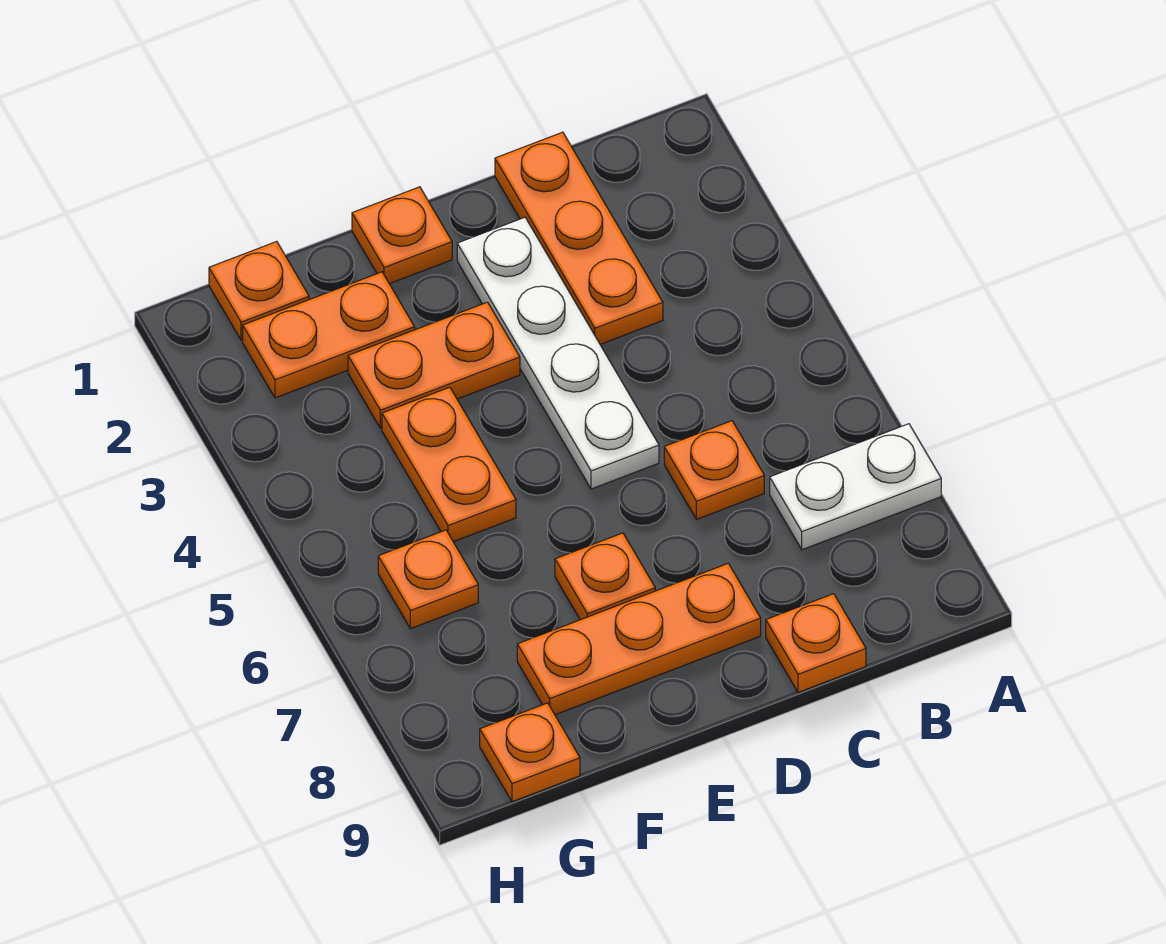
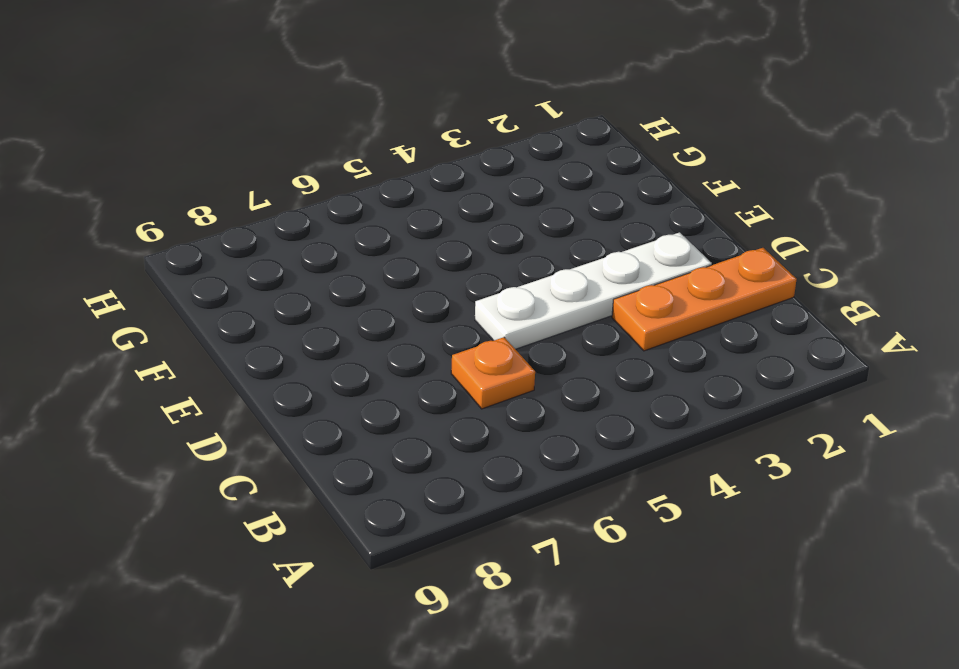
none -> white 1x2 plate [770,424,941,550]
none -> orange 1x1 plate [766,594,866,692]
none -> orange 1x3 plate [517,563,761,715]

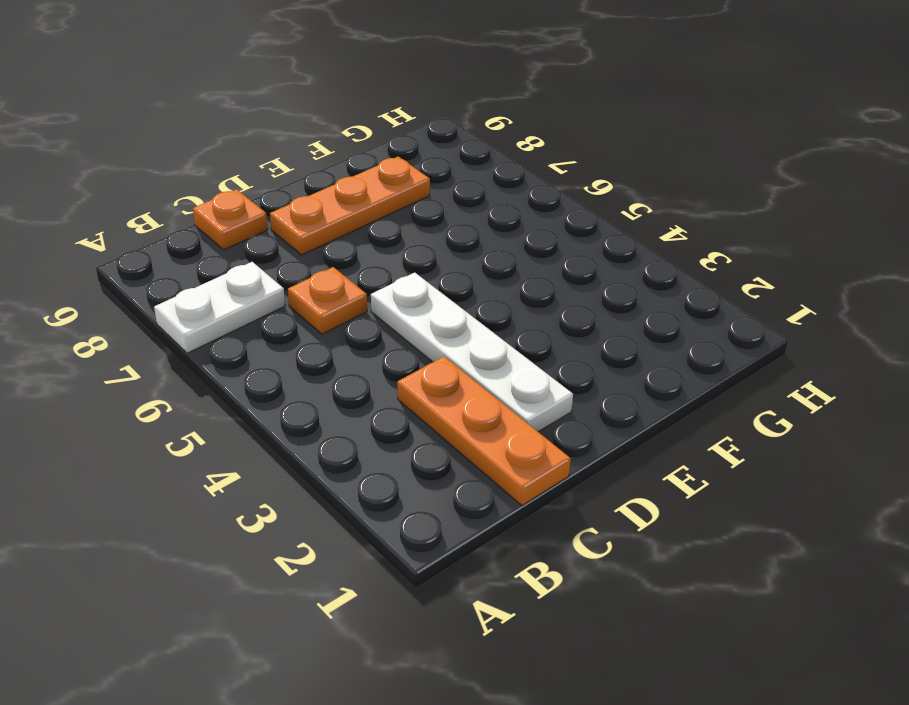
none -> orange 1x1 plate [352,187,452,284]
none -> orange 1x2 plate [348,302,520,428]
none -> orange 1x1 plate [555,533,655,620]

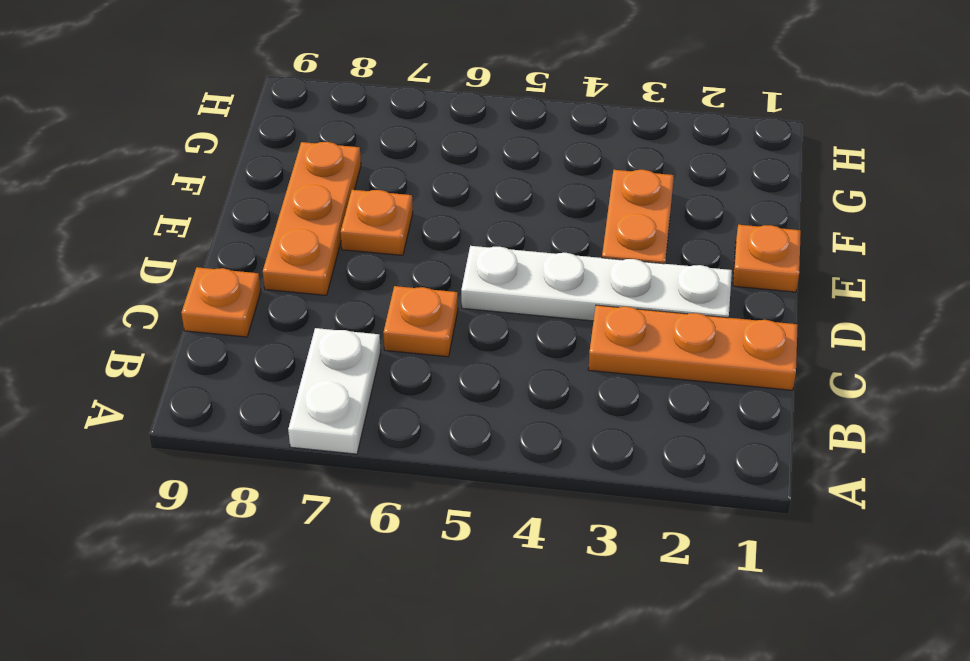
none -> orange 1x2 plate [243,272,415,398]
none -> orange 1x2 plate [382,387,516,542]
none -> orange 1x1 plate [209,242,309,340]

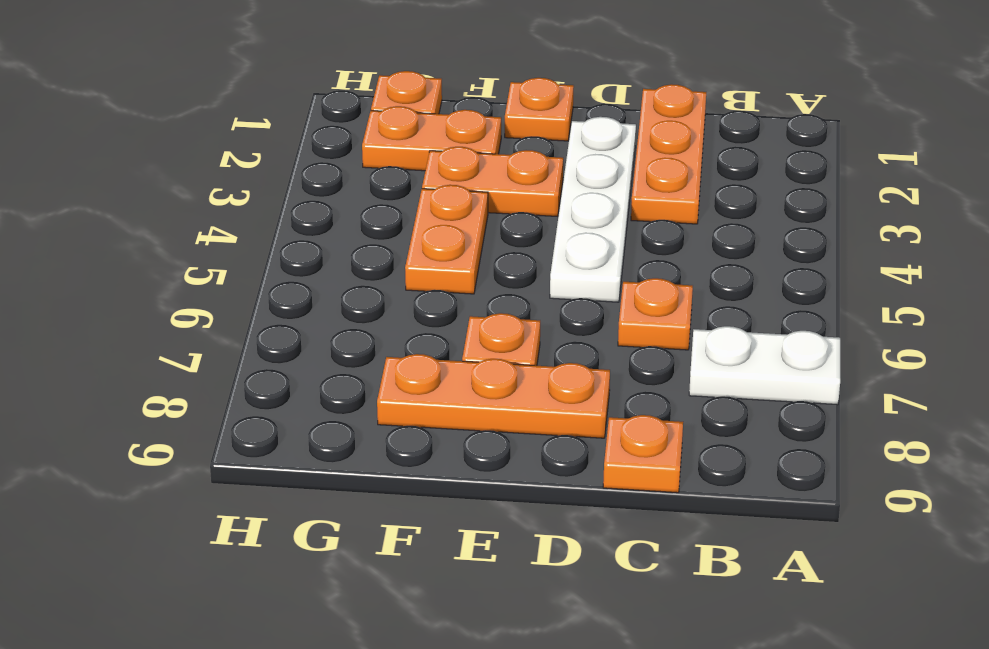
none -> orange 1x1 plate [378,530,478,629]
none -> orange 1x1 plate [480,703,580,802]

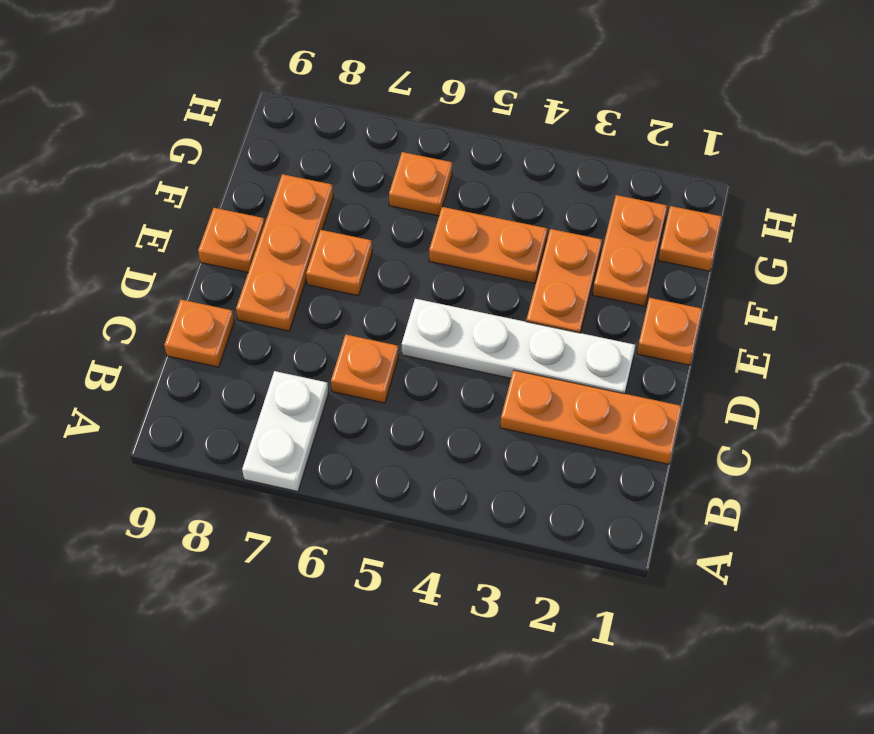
orange 1x1 plate [198,208,265,272] -> orange 1x1 plate moved to [480,703,580,802]

